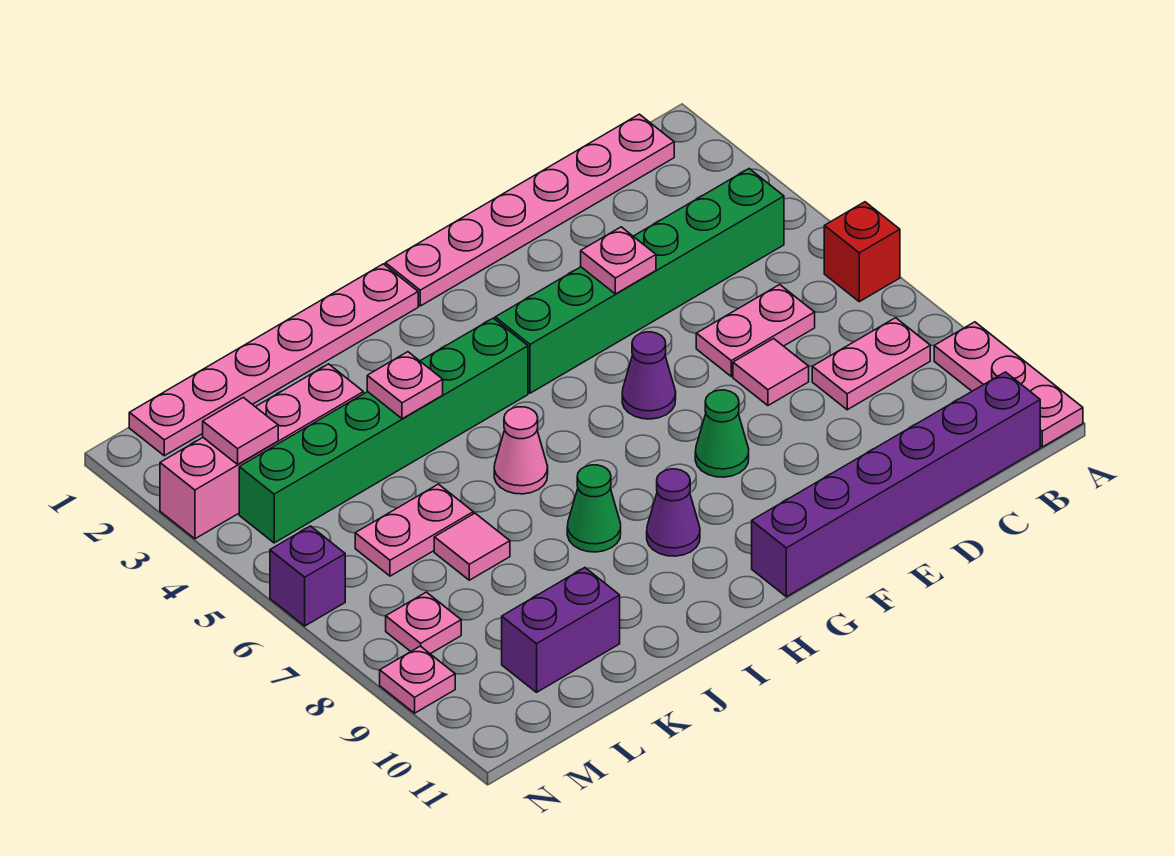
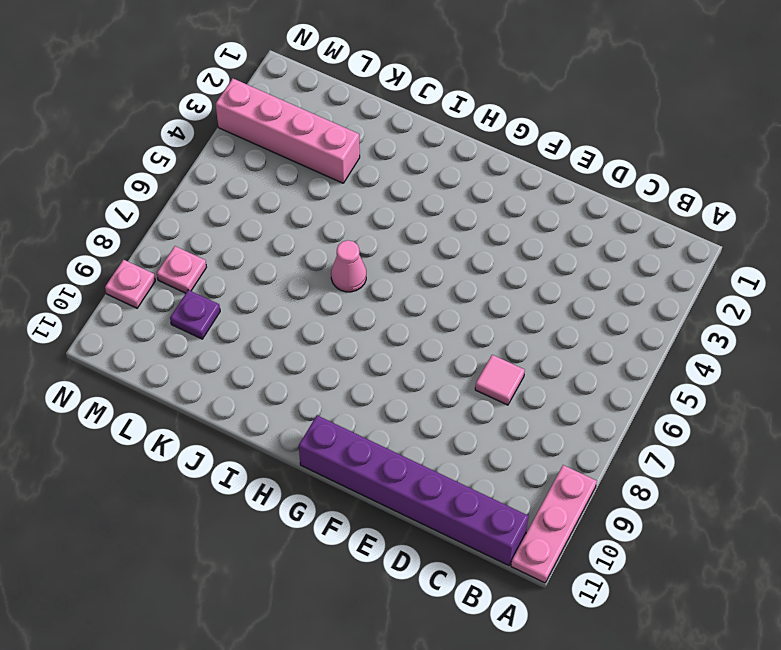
purple 1x1 plate [170,290,220,339] -> none
none -> red 1x1 brick [824,202,900,302]
none -> pink 1x6 plate [385,114,674,306]
none -> green 1x6 brick [495,169,784,393]

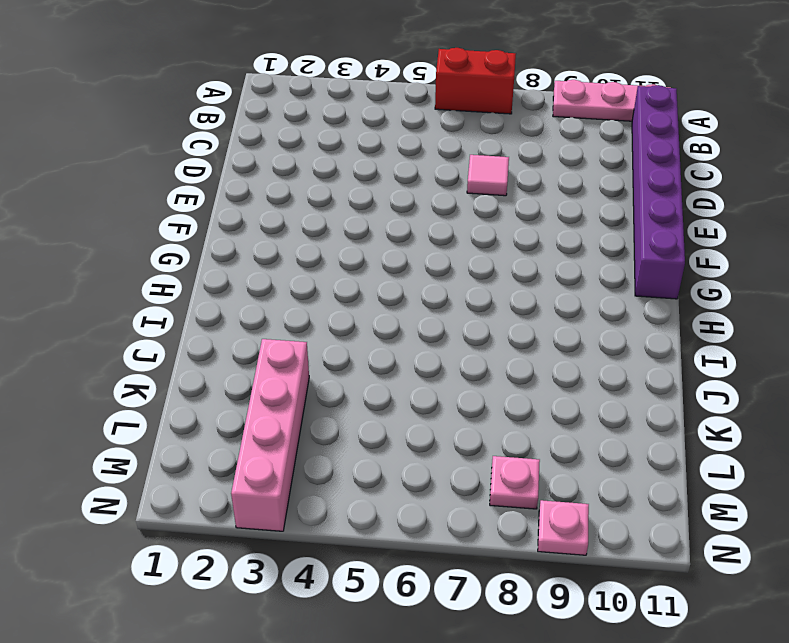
red 1x2 brick [435,48,516,114] -> red 1x1 brick [824,202,900,302]
none -> pink 1x6 plate [385,114,674,306]
none -> green 1x6 brick [495,169,784,393]
none -> pink 1x2 plate [812,318,930,410]

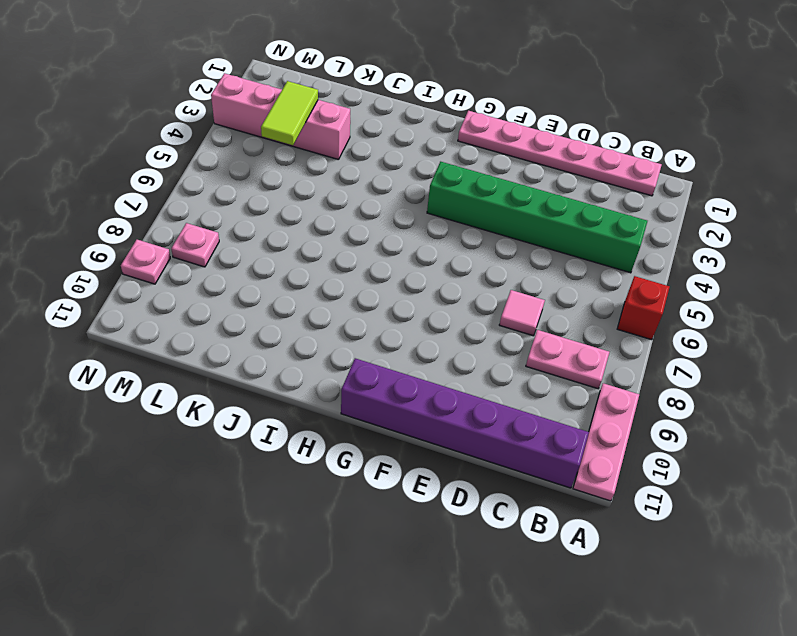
lime 1x2 tile [261,81,318,145] -> none
none -> pink 1x2 plate [696,285,815,376]
none -> purple 1x1 cone [622,332,676,419]
none -> green 1x1 cone [695,390,749,477]

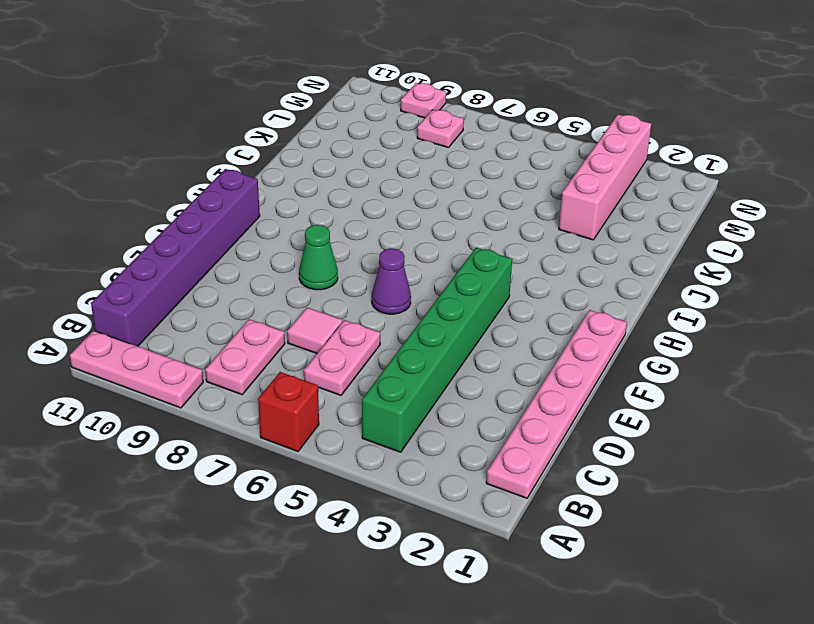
none -> pink 1x6 plate [129,264,418,456]
none -> green 1x6 brick [239,318,528,543]
none -> purple 1x1 cone [647,469,700,556]

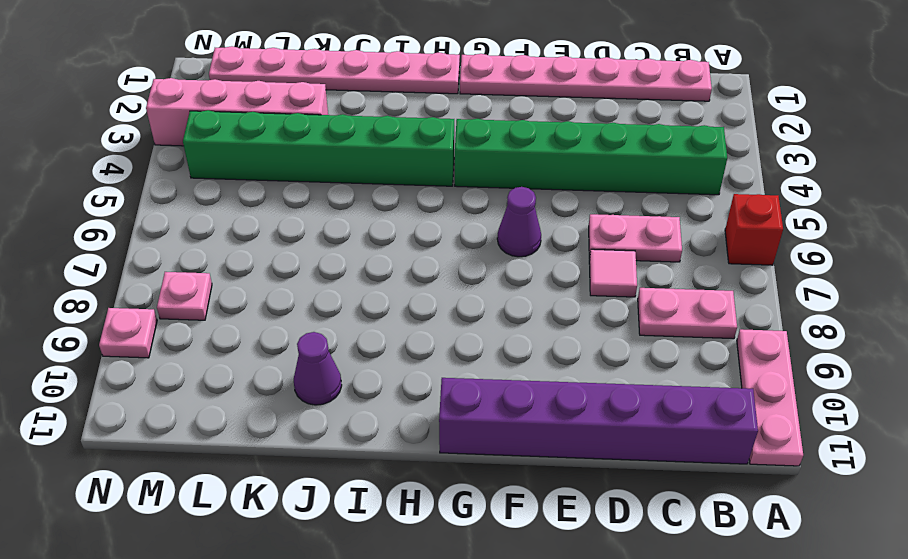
purple 1x1 cone [294,332,342,405] -> purple 1x1 cone moved to [647,469,700,556]
none -> green 1x1 cone [695,390,749,477]
none -> pink 1x1 cone [494,407,548,494]
none -> green 1x1 cone [567,465,621,552]

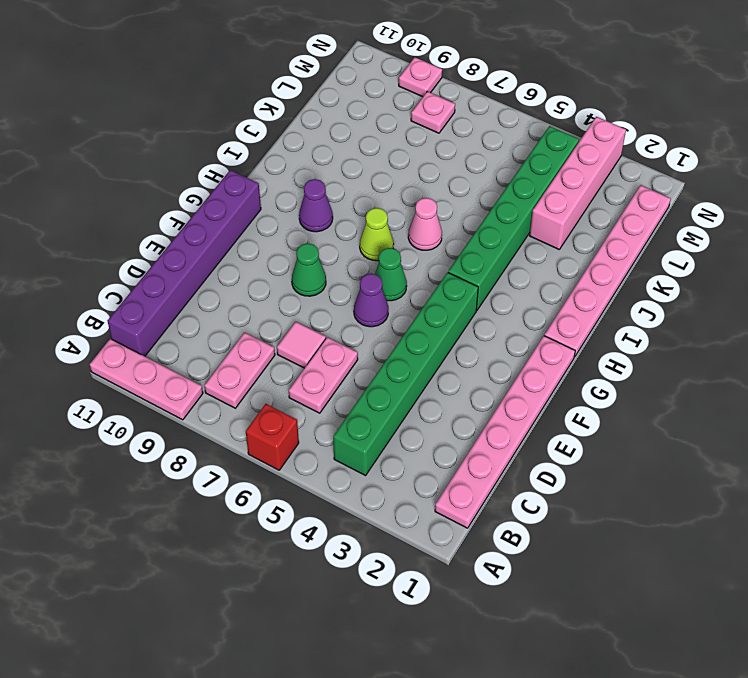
green 1x1 cone [375,248,407,301] -> green 1x1 cone moved to [567,465,621,552]
lime 1x1 cone [360,208,394,261] -> none
none -> pink 1x2 plate [355,484,473,576]
none -> pink 1x1 tile [434,513,510,580]
none -> purple 1x2 brick [502,568,620,692]

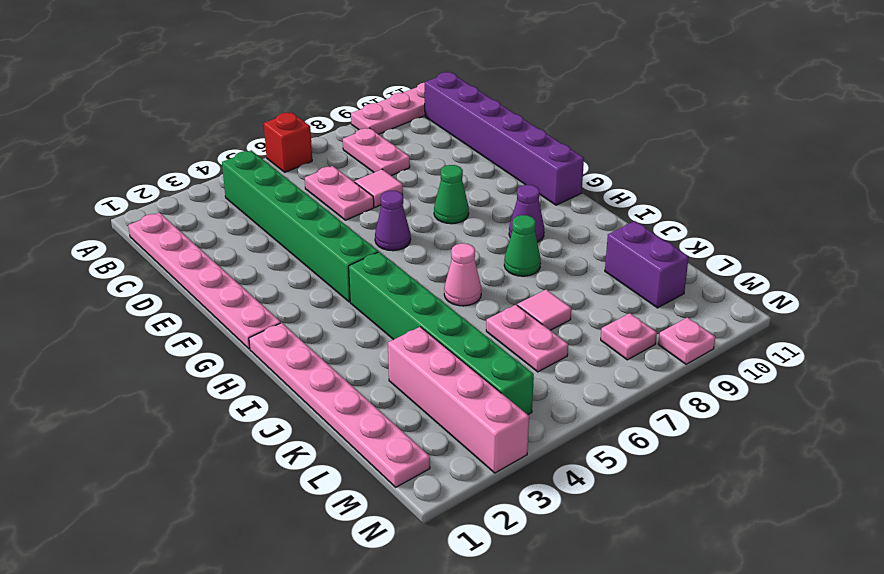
none -> purple 1x1 brick [270,526,345,626]
none -> pink 1x1 plate [581,227,656,294]
none -> pink 1x1 plate [367,352,443,419]

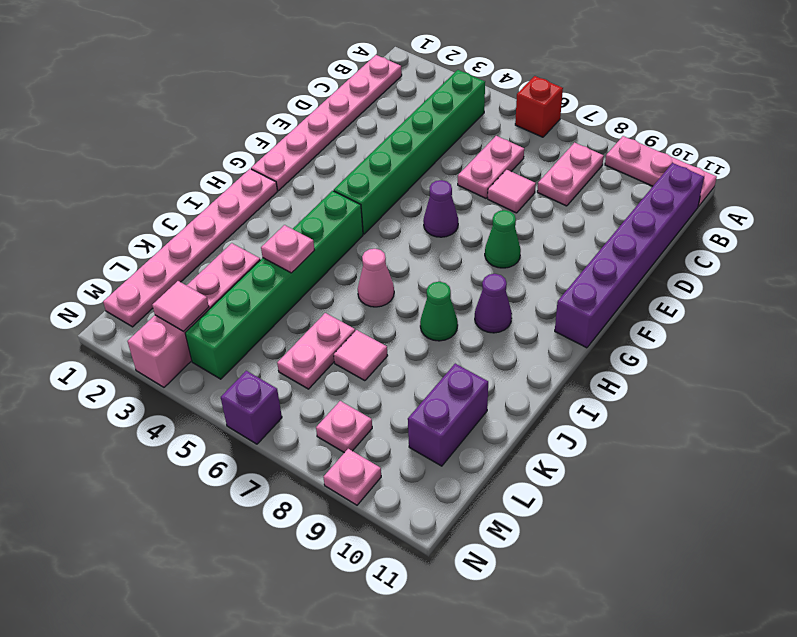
none -> pink 1x1 plate [581,227,656,294]

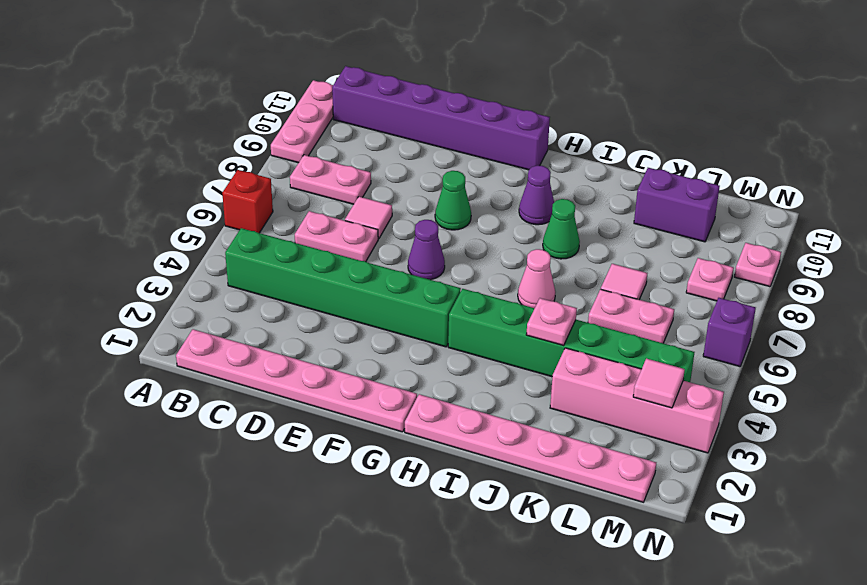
none -> pink 1x1 plate [581,227,656,294]

